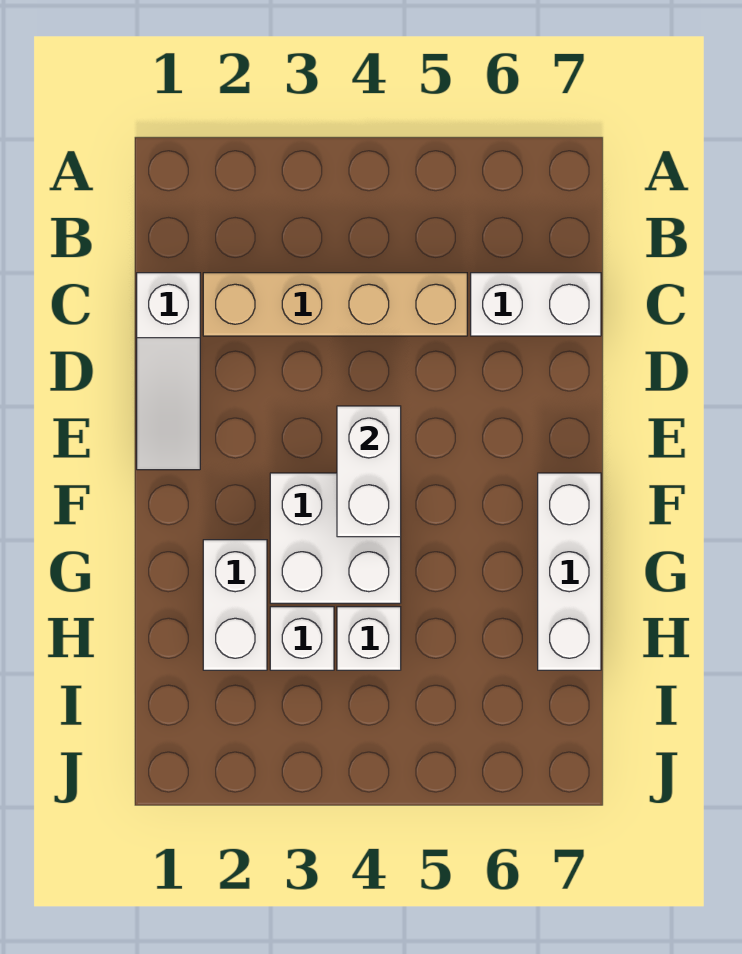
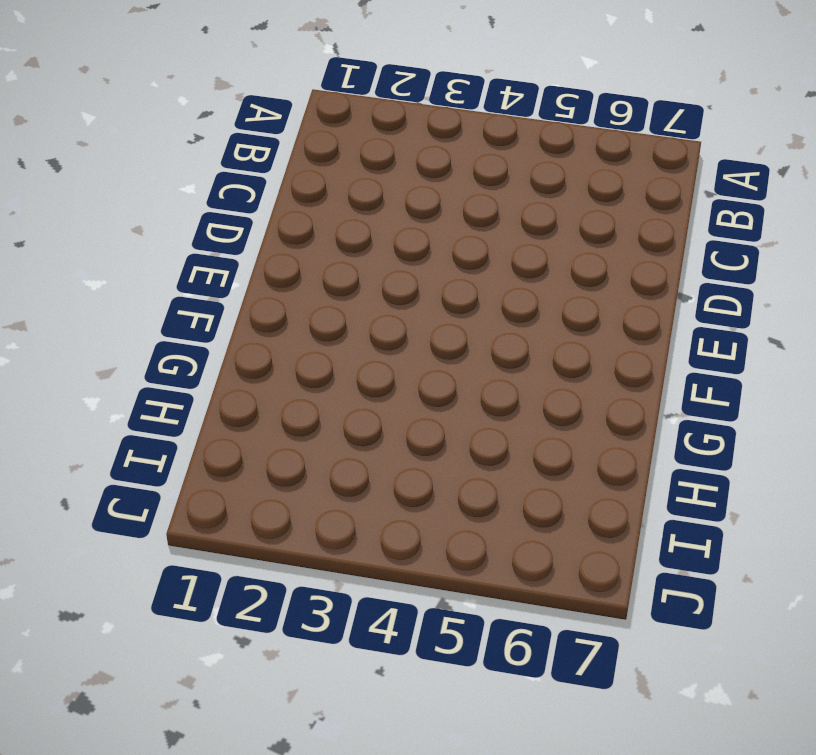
none -> white 1x3 slope [137,273,200,470]
none -> tan 1x4 brick [203,273,467,336]

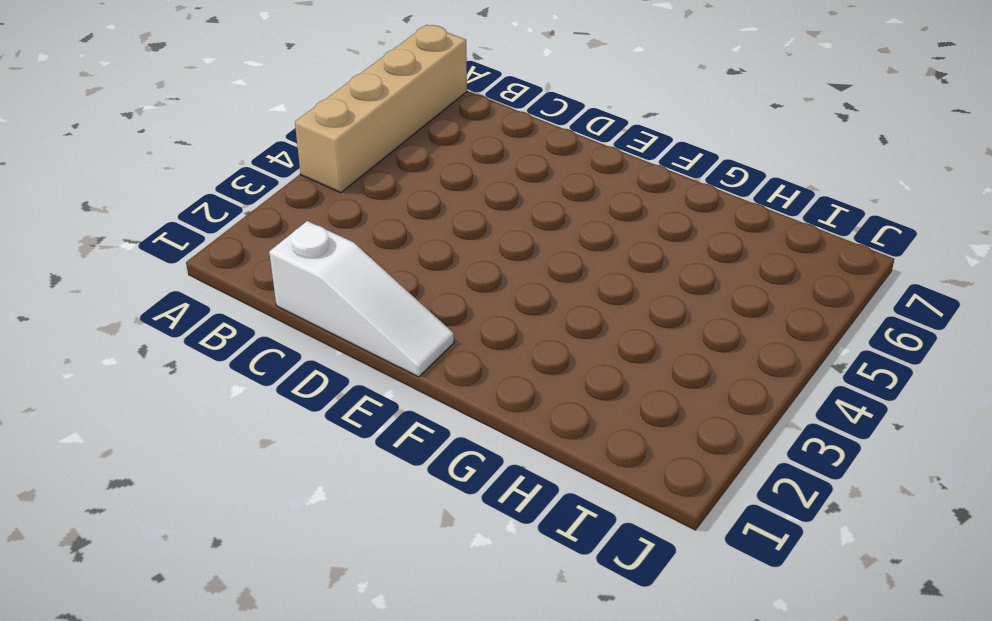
tan 1x4 brick [295,25,467,193] -> tan 1x4 brick moved to [203,273,467,336]
none -> white 1x2 brick [471,273,601,336]
none -> white 2x2 brick [270,473,401,603]

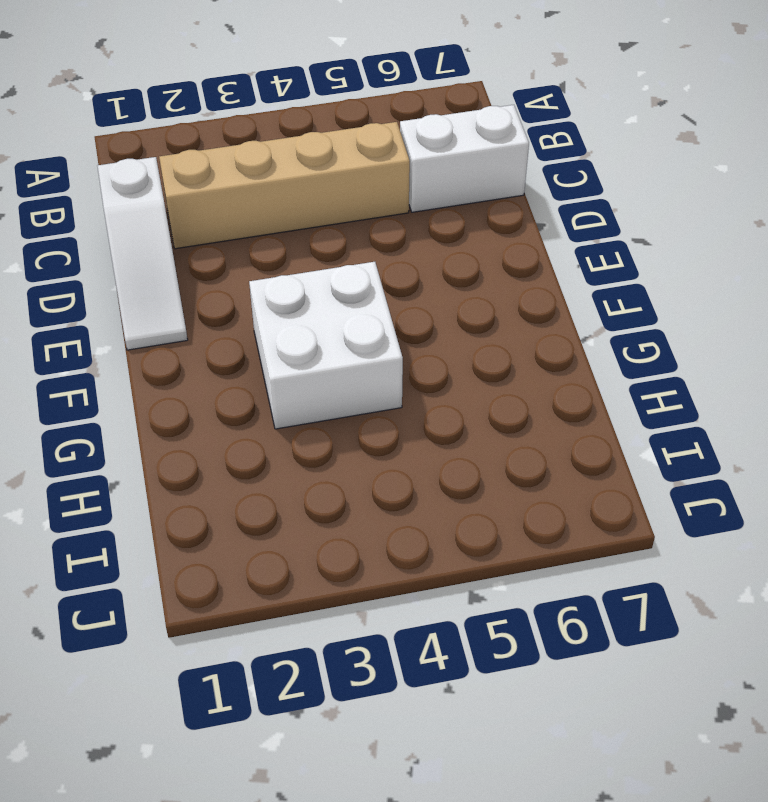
none -> white 1x3 brick [538,473,601,670]
none -> white 1x2 brick [203,540,267,670]

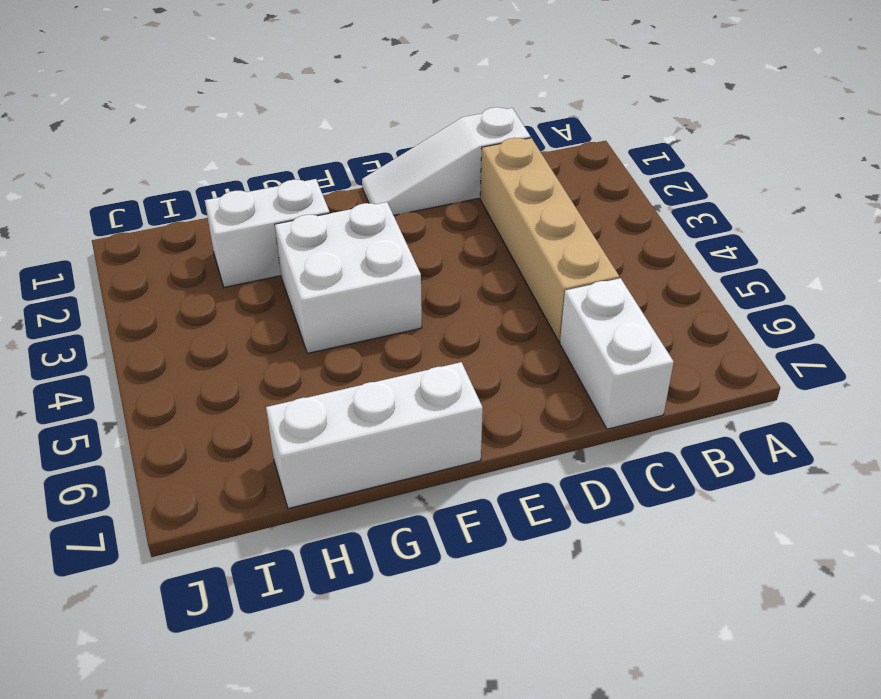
none -> white 1x1 brick [270,607,334,670]
none -> white 1x1 brick [337,607,401,670]

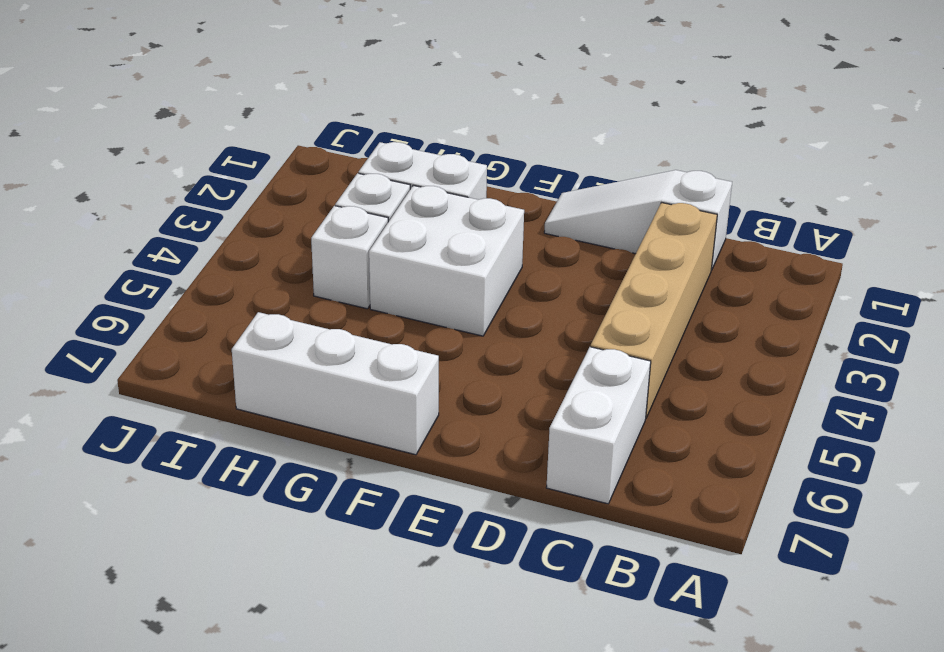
none -> white 1x2 brick [337,406,401,537]

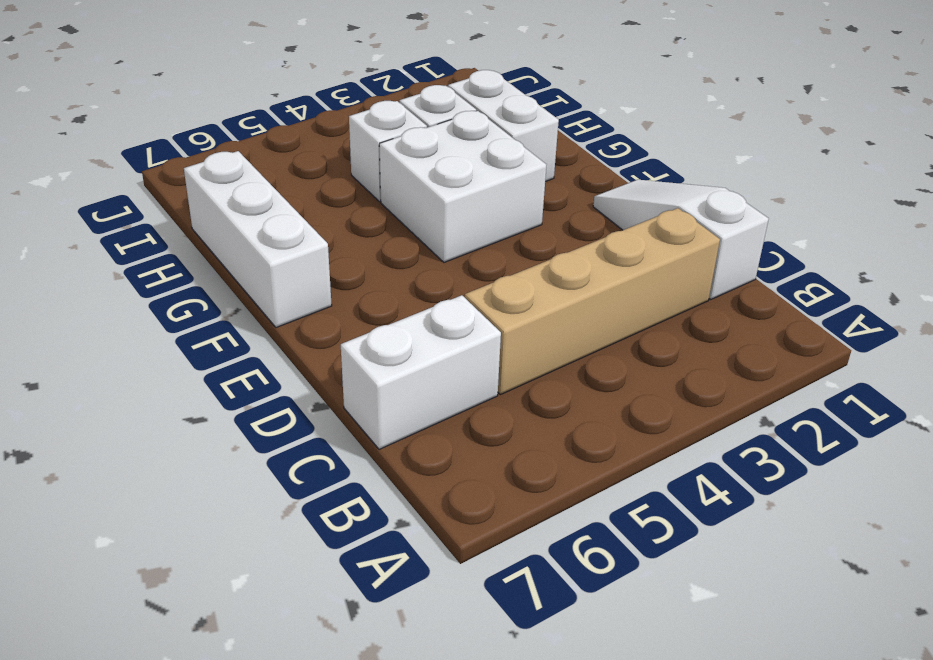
none -> white 1x2 brick [337,406,401,537]

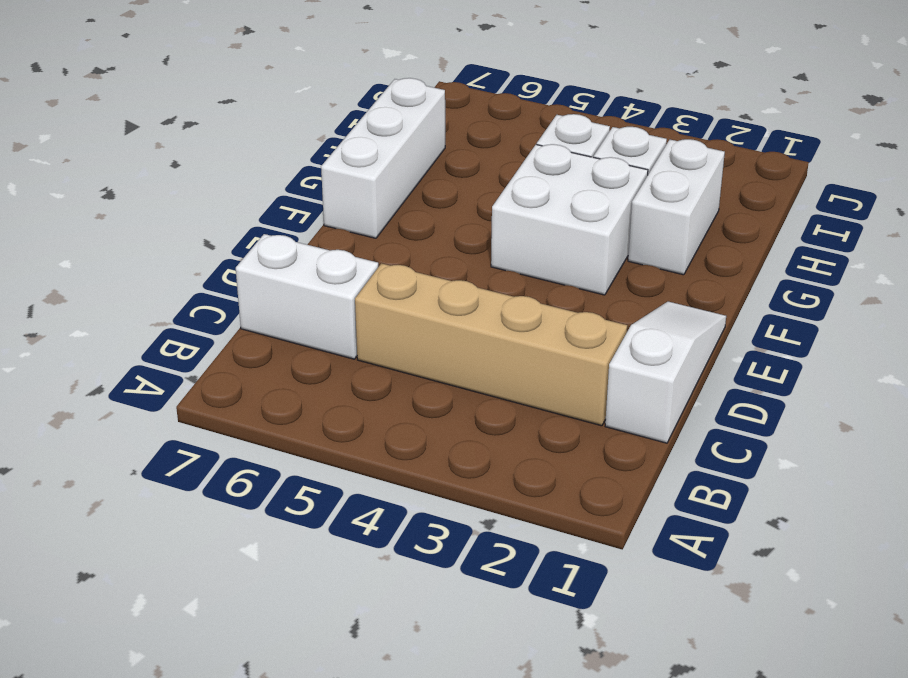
none -> white 1x2 brick [337,406,401,537]

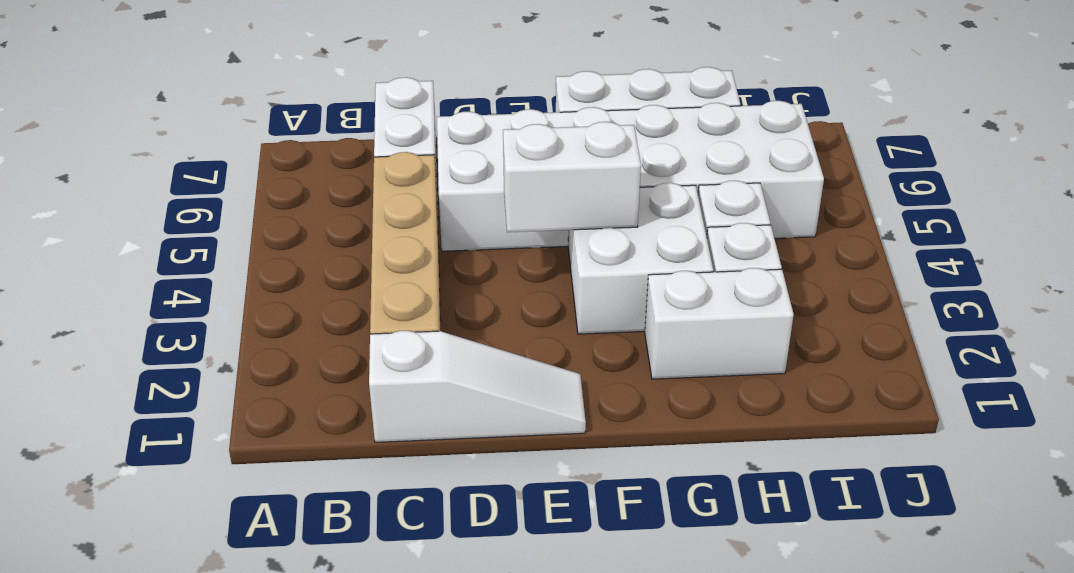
white 2x6 brick [437,101,824,251] -> none

